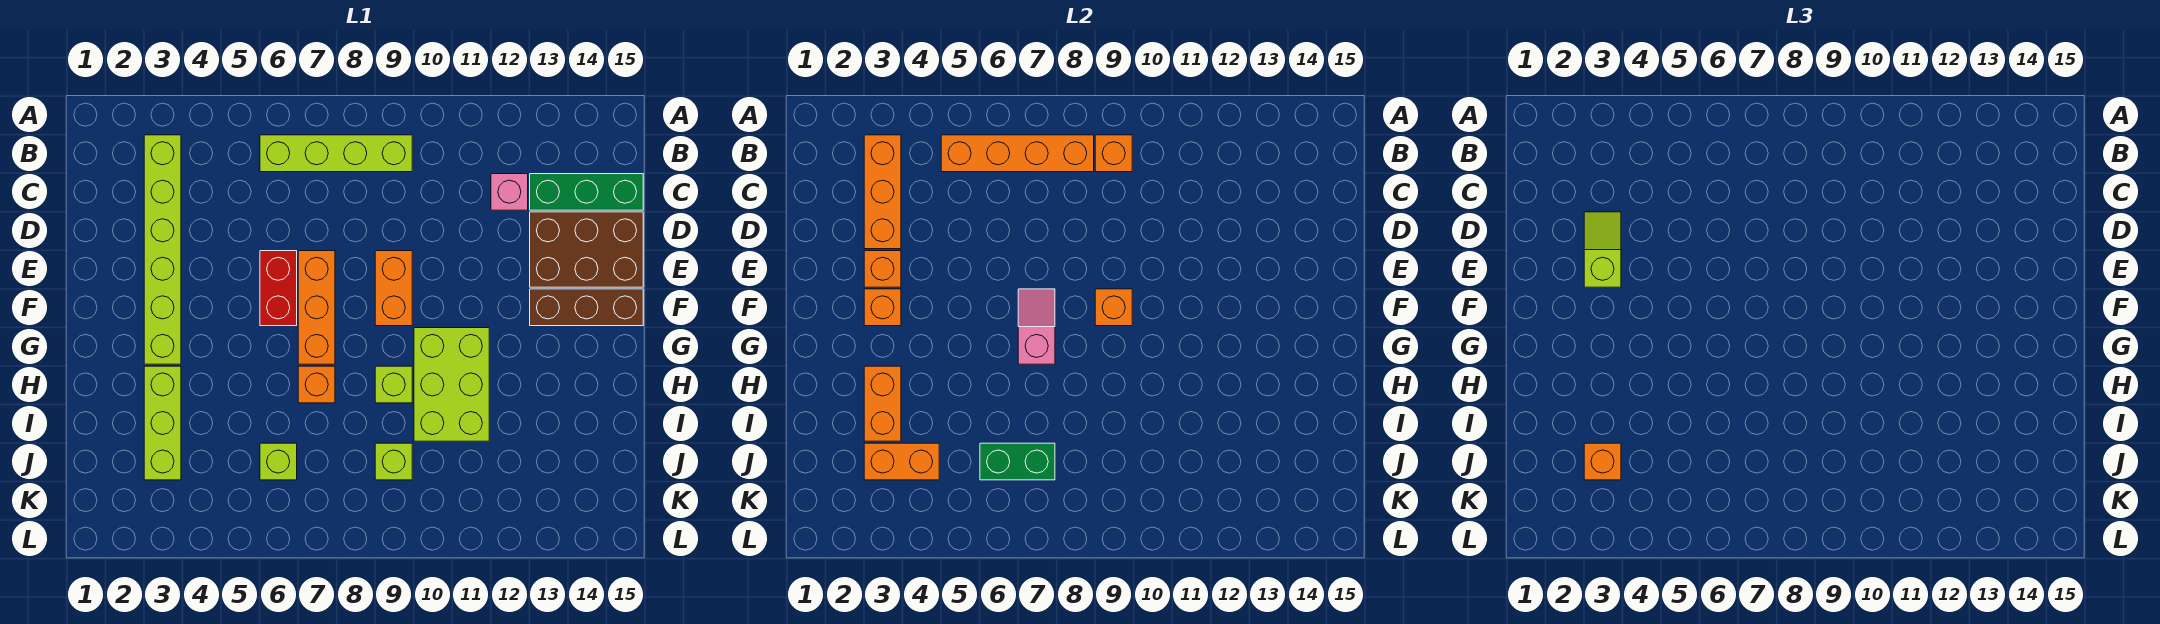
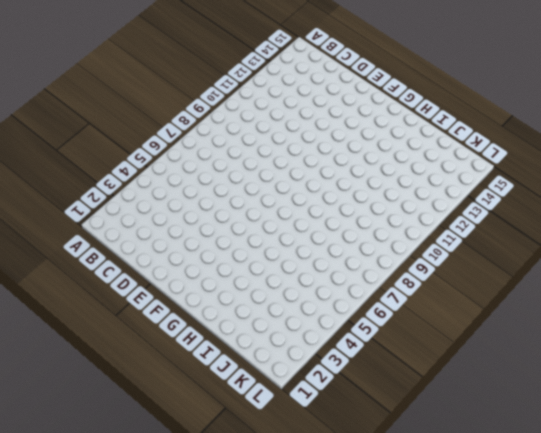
none -> lime 1x6 brick [144,135,181,364]
none -> lime 1x4 brick [260,135,412,172]
none -> pink 1x1 brick [491,174,528,210]

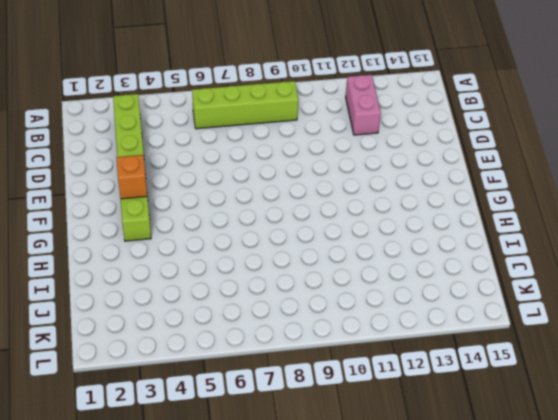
pink 1x2 brick [346,75,381,135] -> pink 1x1 brick [491,174,528,210]
none -> green 1x3 brick [530,174,643,210]
none -> brown 2x3 brick [530,212,643,287]
none -> red 1x2 brick [260,251,297,326]

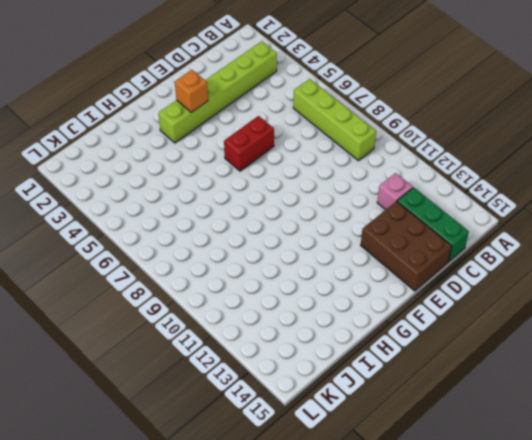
none -> orange 1x3 brick [298,251,335,364]
none -> orange 1x2 brick [375,251,412,326]
none -> brown 1x3 brick [530,289,643,326]

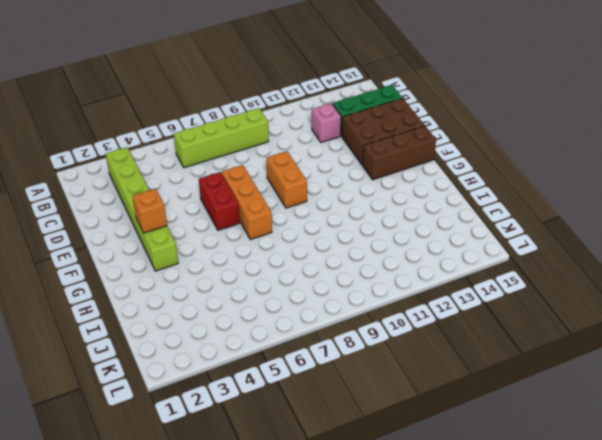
none -> lime 2x3 brick [414,328,489,441]
none -> lime 1x3 brick [144,366,181,480]
none -> orange 1x1 brick [298,366,335,403]

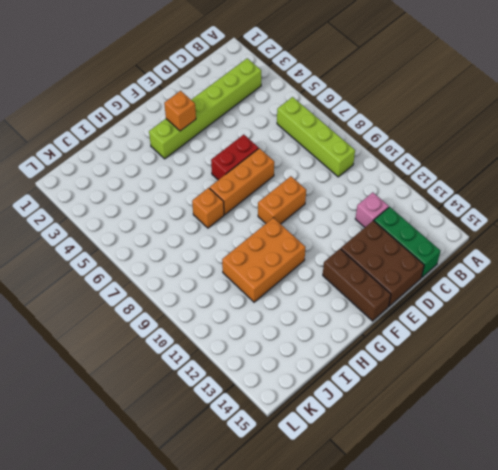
orange 2x3 brick [222,218,305,302] -> lime 2x3 brick [414,328,489,441]
none -> lime 1x3 brick [144,366,181,480]
none -> lime 1x1 brick [375,366,412,403]
none -> lime 1x1 brick [260,443,297,480]

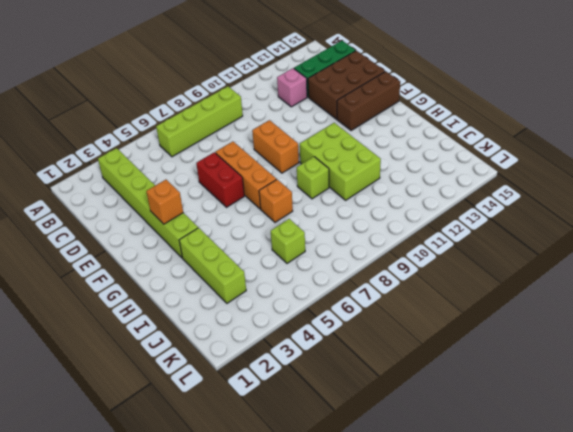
none -> lime 1x1 brick [375,443,412,480]
none -> orange 1x3 brick [864,135,901,249]
none -> orange 1x4 brick [941,135,1094,172]

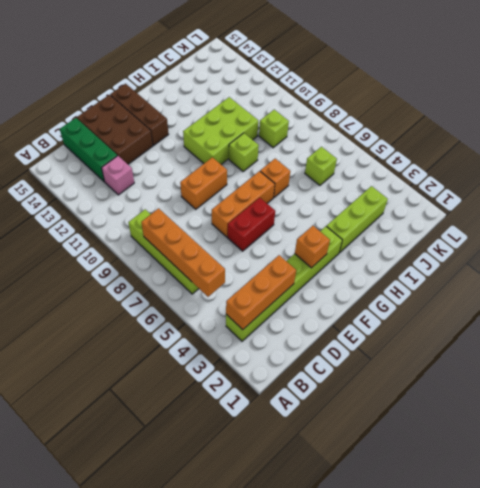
none -> orange 1x1 brick [1095,135,1132,172]
none -> orange 1x1 brick [864,251,901,287]
none -> pink 1x2 slope [1018,289,1055,364]

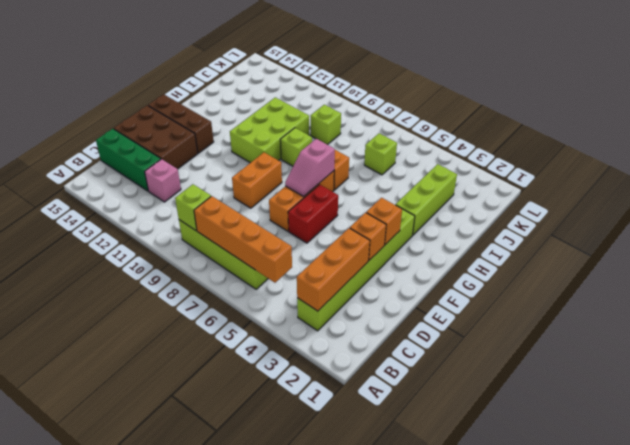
lime 1x1 brick [175,184,211,231] -> orange 1x1 brick [1095,135,1132,172]
none -> orange 1x1 brick [1095,289,1132,326]
none -> orange 1x2 brick [864,366,901,441]
none -> orange 1x2 brick [864,443,939,480]

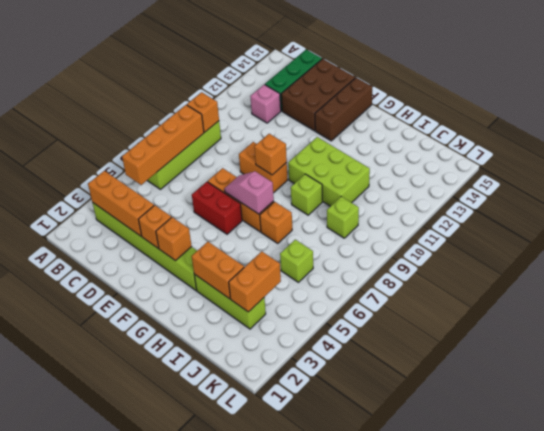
none -> green 1x2 brick [980,443,1055,480]
none -> lime 1x2 slope [1584,212,1621,287]
none -> orange 1x1 brick [1584,443,1621,480]

